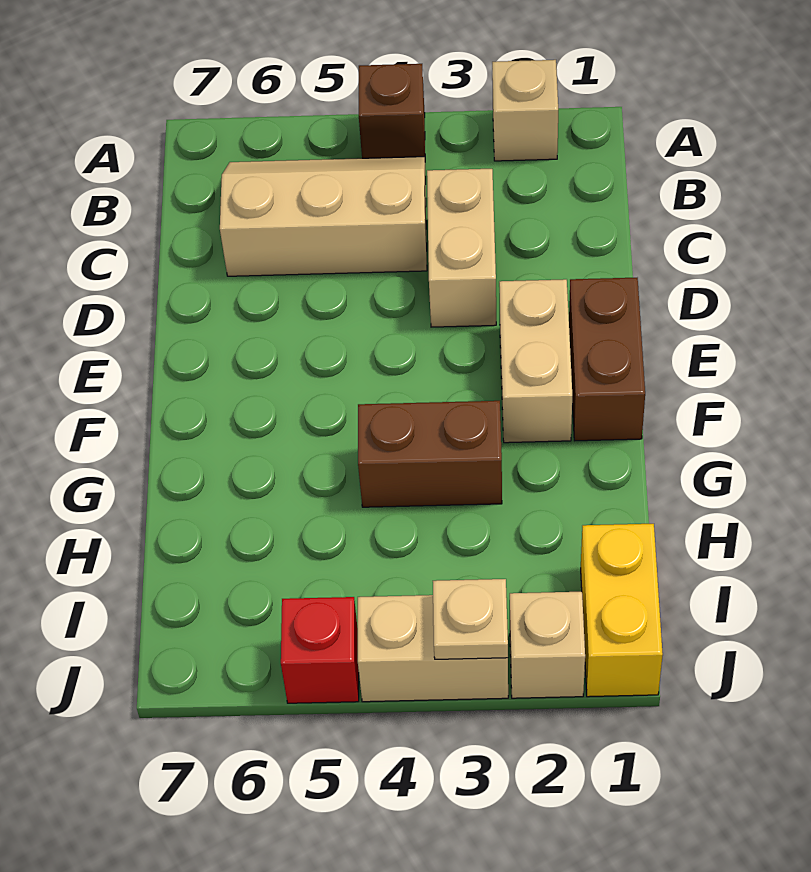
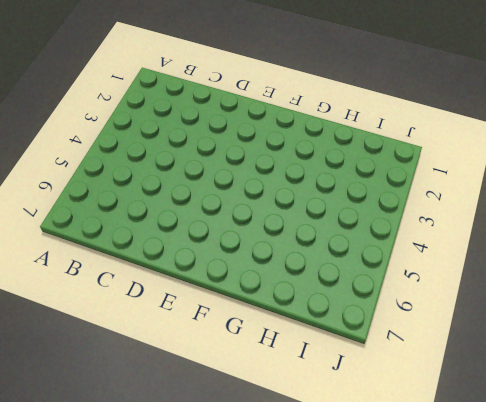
none -> tan 1x1 brick [492,60,558,161]
none -> brown 1x1 brick [359,64,425,158]
none -> tan 2x3 slope [220,157,427,276]

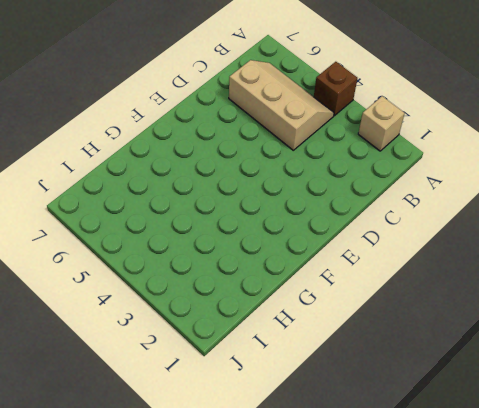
none -> tan 1x2 brick [427,169,496,327]
none -> brown 1x2 brick [569,278,645,441]
none -> tan 1x2 brick [499,279,572,443]

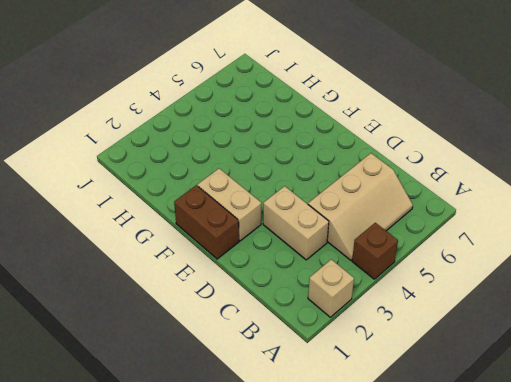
none -> brown 1x2 brick [358,401,502,507]
none -> yellow 1x2 brick [581,524,663,697]
none -> tan 1x1 brick [510,592,585,698]

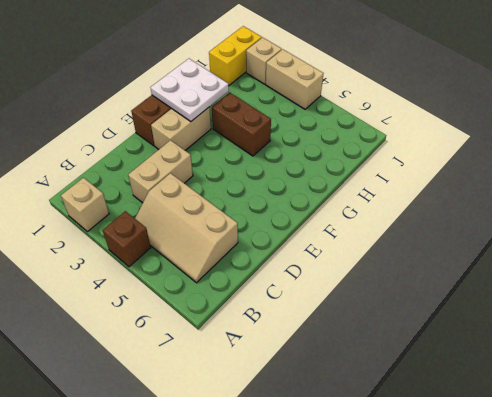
white 2x2 plate [150,59,229,122] -> none
none -> red 1x1 brick [281,597,359,703]
none -> tan 1x1 plate [433,579,508,659]

